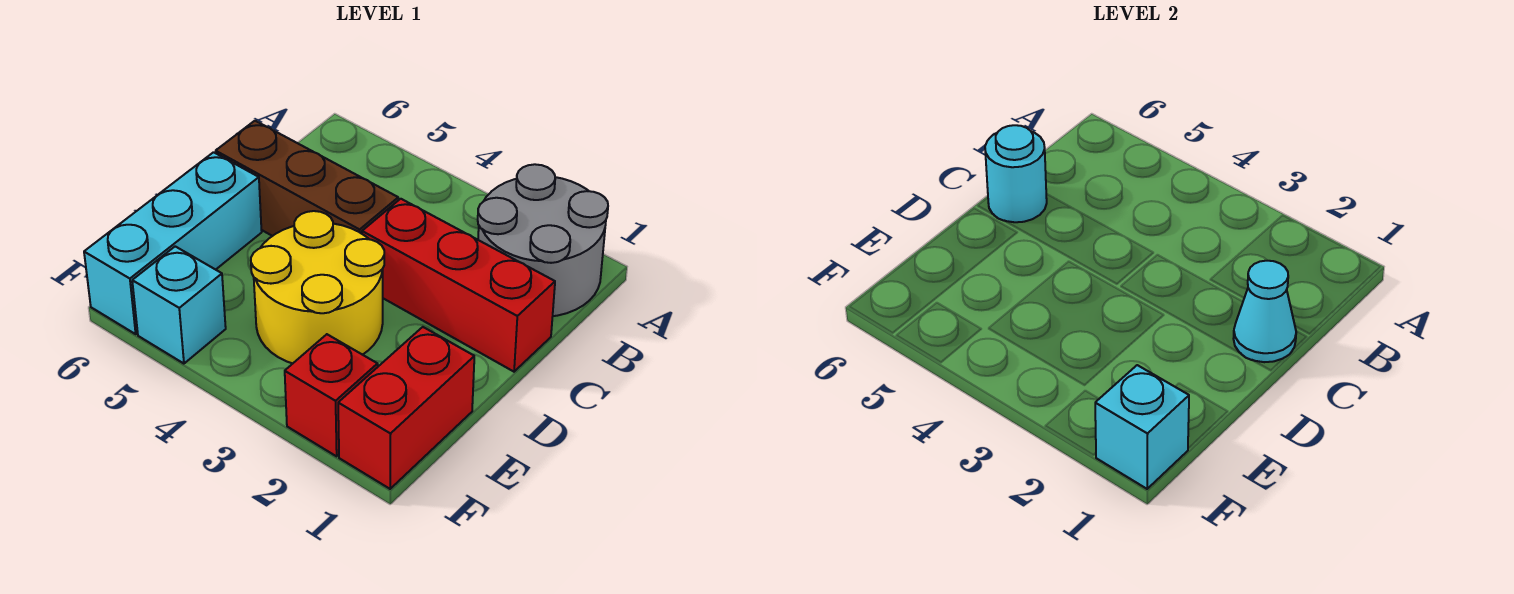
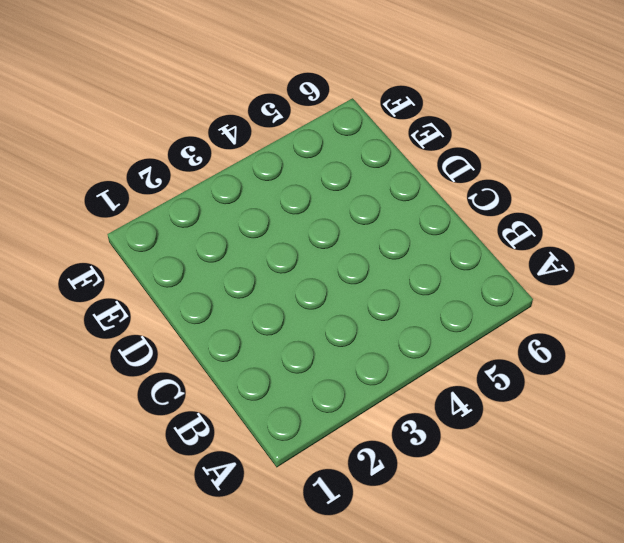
none -> grey 2x2 round brick [478,164,608,316]
none -> red 1x3 brick [362,199,555,372]

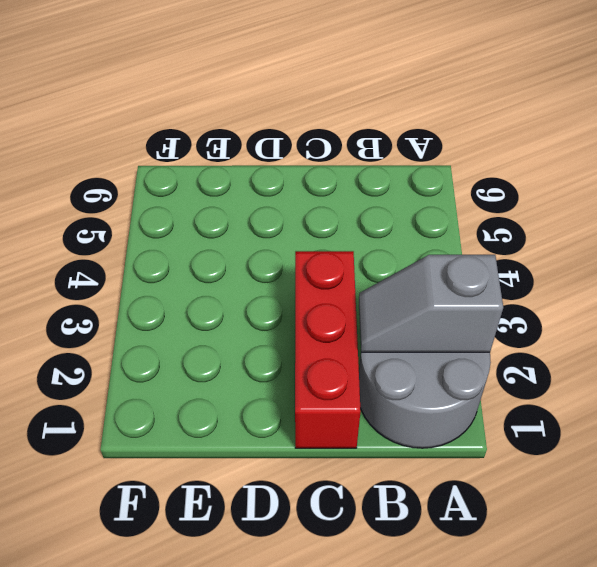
grey 1x2 slope [359,255,503,352] -> none
none -> brown 1x3 brick [216,121,398,236]
none -> yellow 2x2 round brick [251,211,384,363]

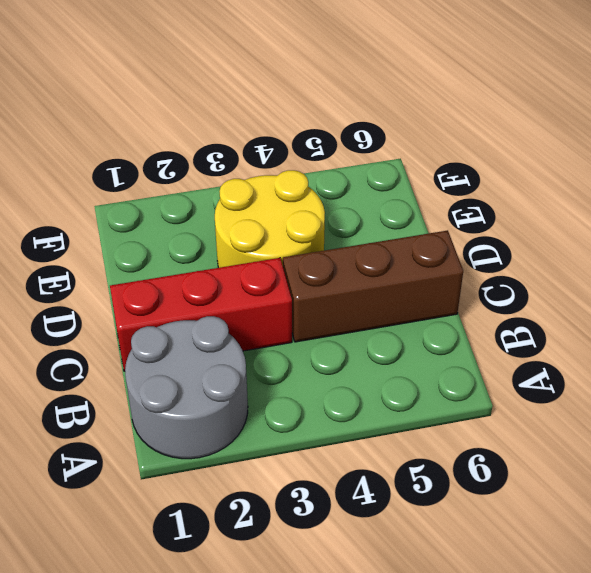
none -> cyan 1x3 brick [84,152,262,334]
none -> red 1x2 brick [338,327,474,489]

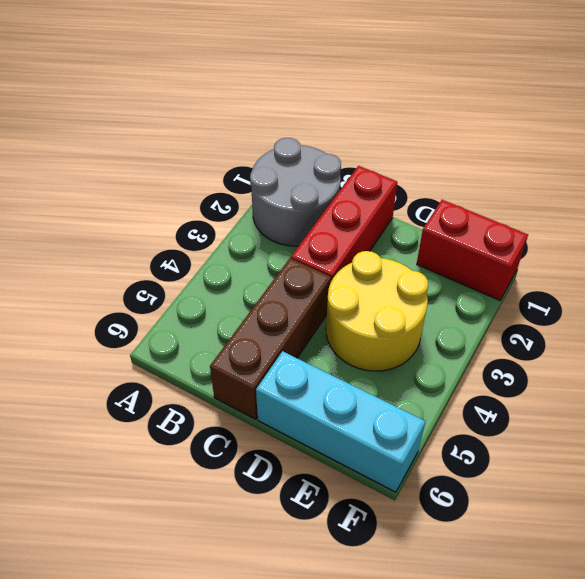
none -> red 1x1 brick [285,334,378,456]
none -> cyan 1x1 brick [132,246,226,364]

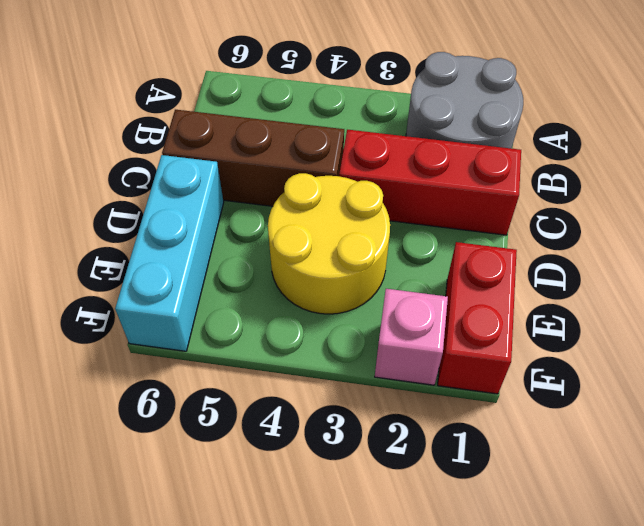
pink 1x1 brick [375,289,448,385] -> red 1x1 brick [285,334,378,456]
none -> cyan 1x1 brick [132,246,226,364]
none -> cyan 1x1 cone [1233,261,1296,362]

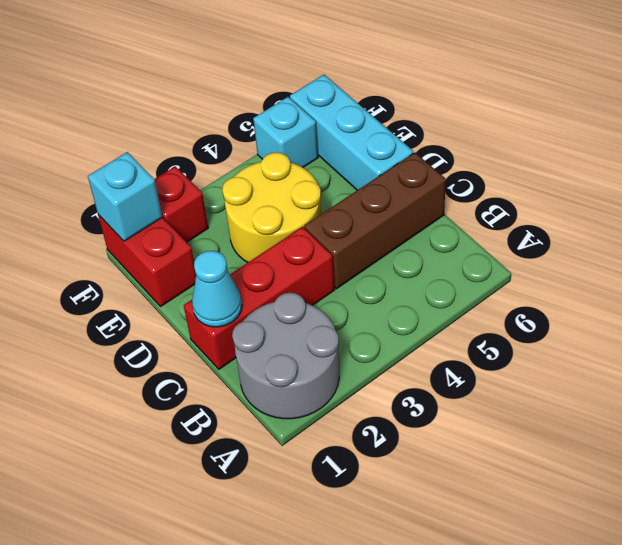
none -> cyan 1x1 round brick [985,125,1047,222]

